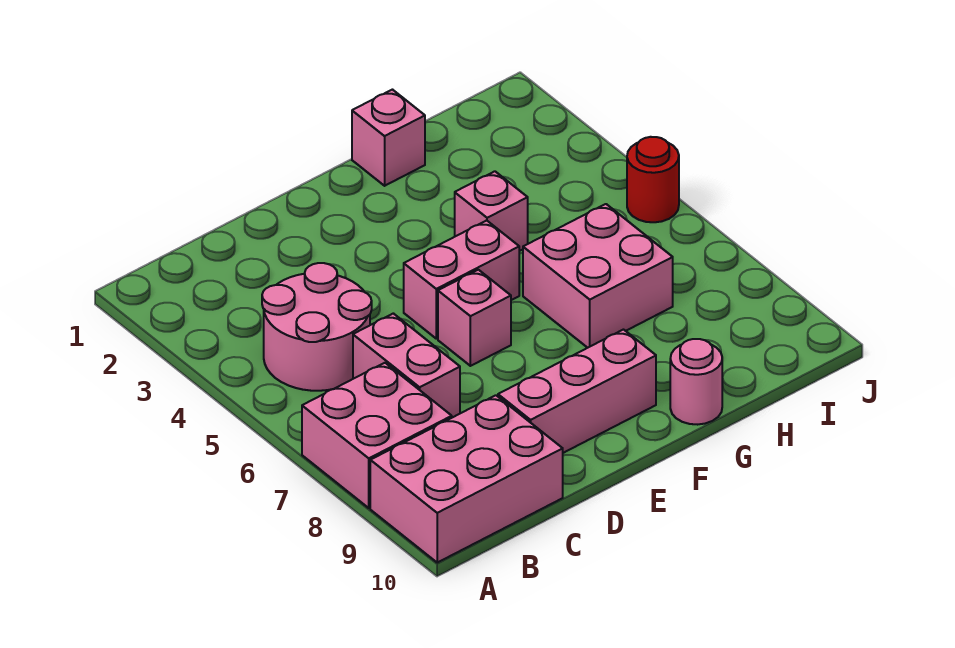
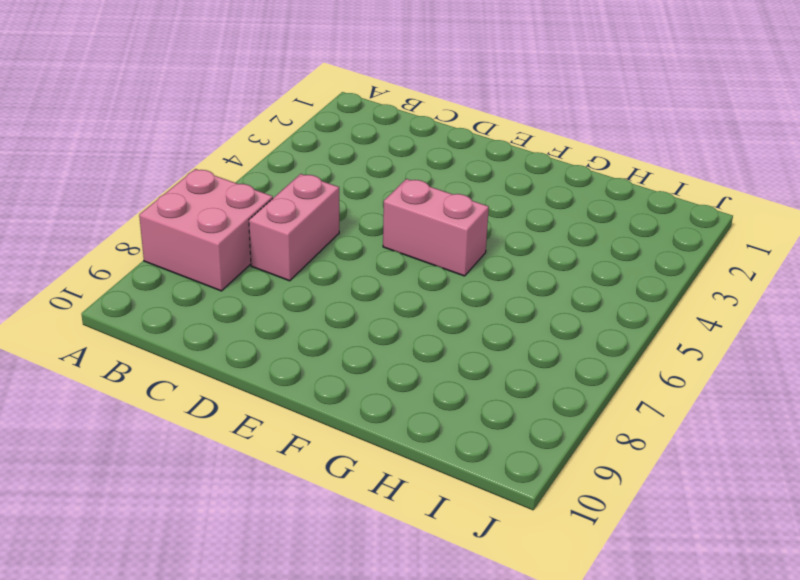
none -> pink 2x3 brick [370,395,563,563]
none -> pink 2x2 round brick [262,263,372,391]
none -> pink 1x3 brick [498,330,656,453]

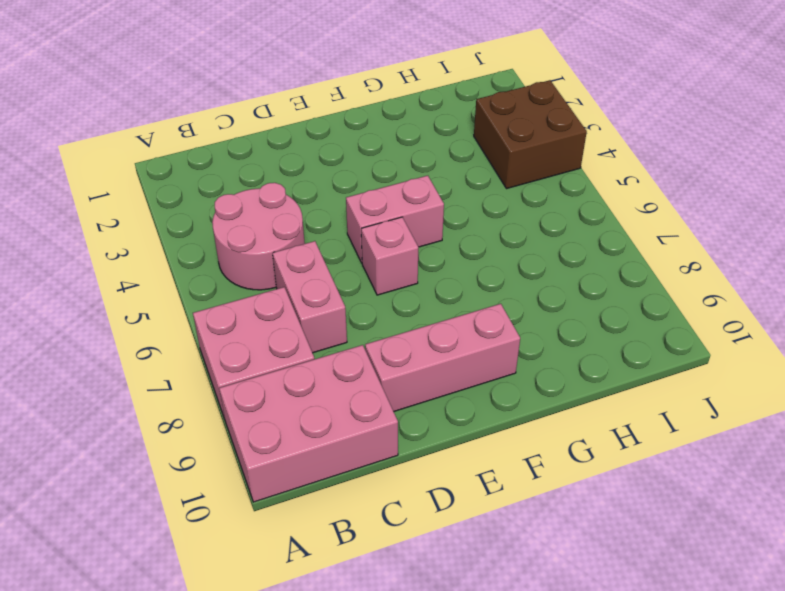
brown 2x2 brick [474,80,587,189] -> none
none -> pink 1x1 brick [352,90,425,186]
none -> pink 1x1 brick [455,171,528,251]
none -> pink 2x2 brick [523,204,673,348]

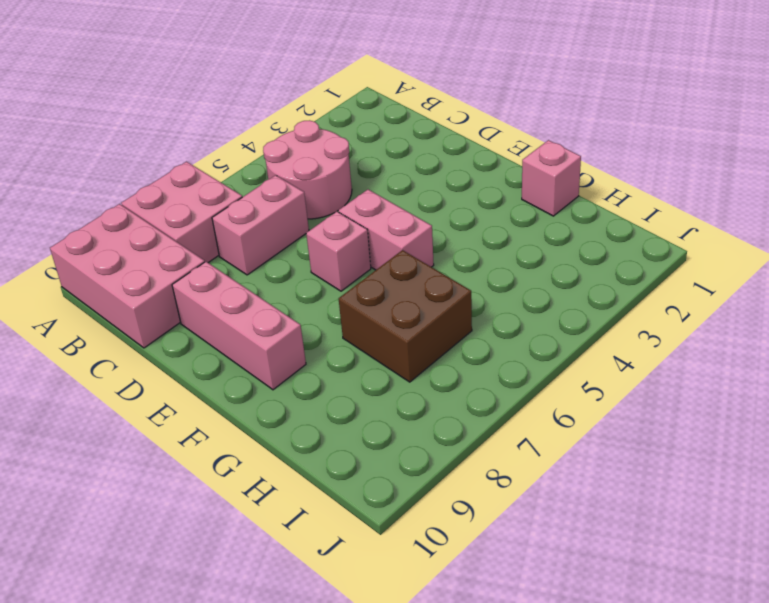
brown 2x2 brick [339,250,472,382] -> pink 2x2 brick [523,204,673,348]
none -> pink 1x1 brick [455,171,528,251]
none -> pink 1x1 round brick [670,339,722,425]
none -> red 1x1 round brick [627,137,679,222]

